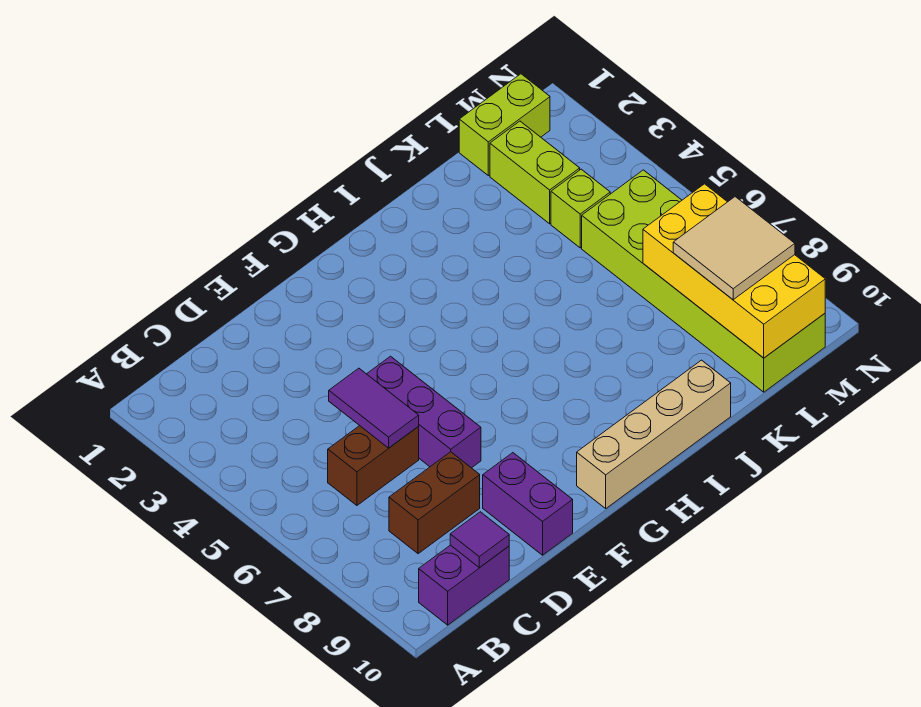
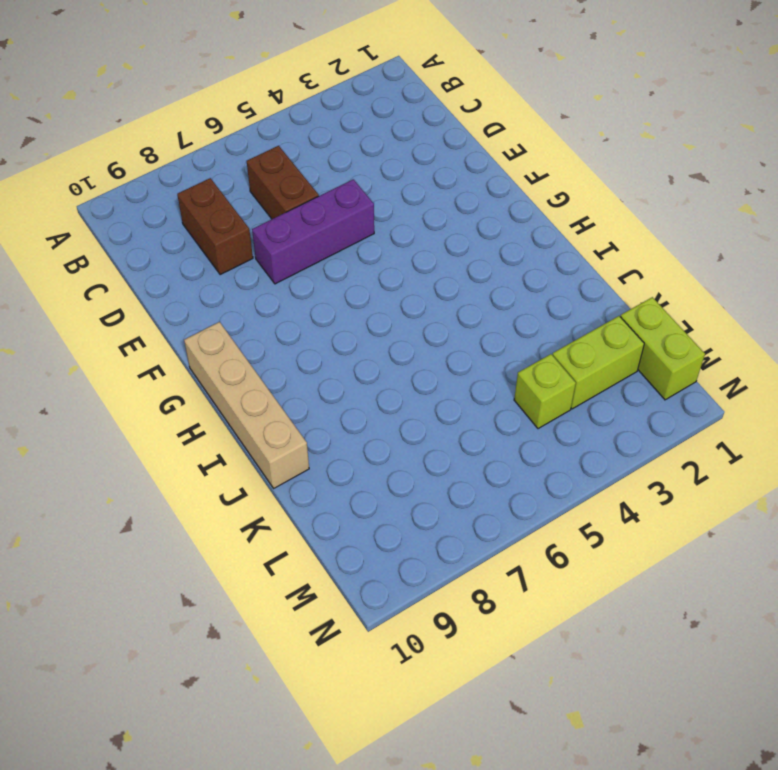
none -> purple 1x2 brick [419,545,509,625]
none -> purple 1x2 brick [483,453,573,555]
none -> lime 2x6 brick [582,170,825,392]

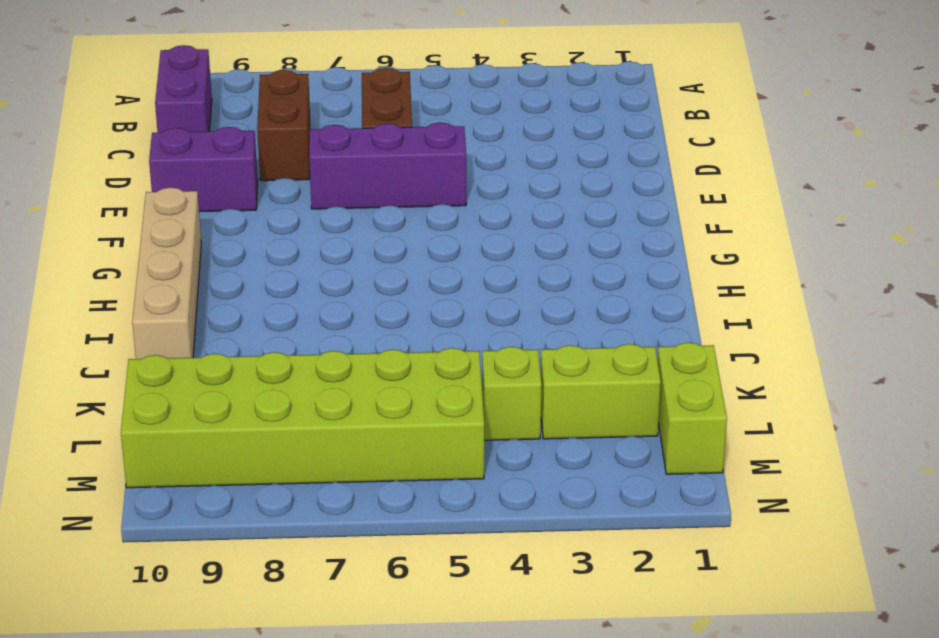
none -> purple 1x1 tile [450,512,509,568]
none -> purple 1x2 tile [329,368,419,448]
none -> yellow 2x4 brick [643,184,825,358]

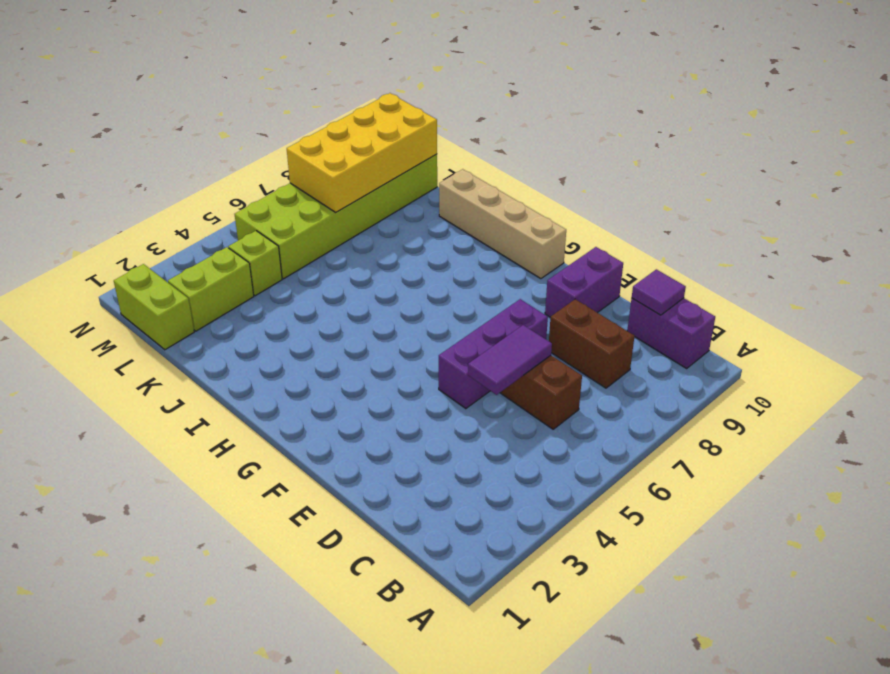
none -> tan 2x2 tile [673,197,795,300]

